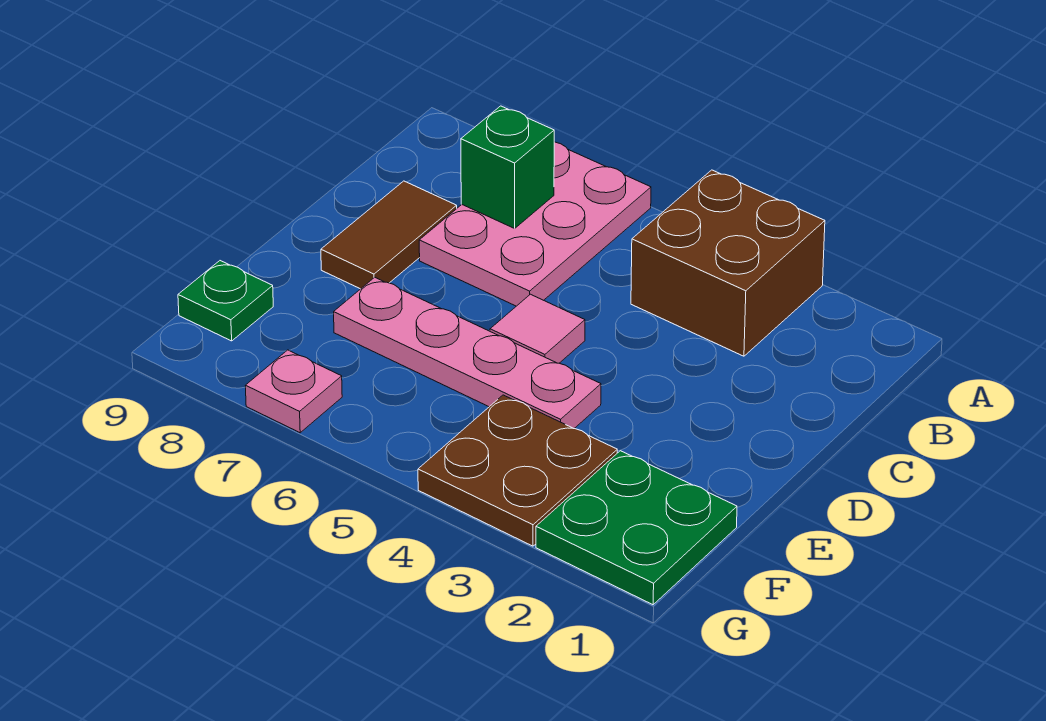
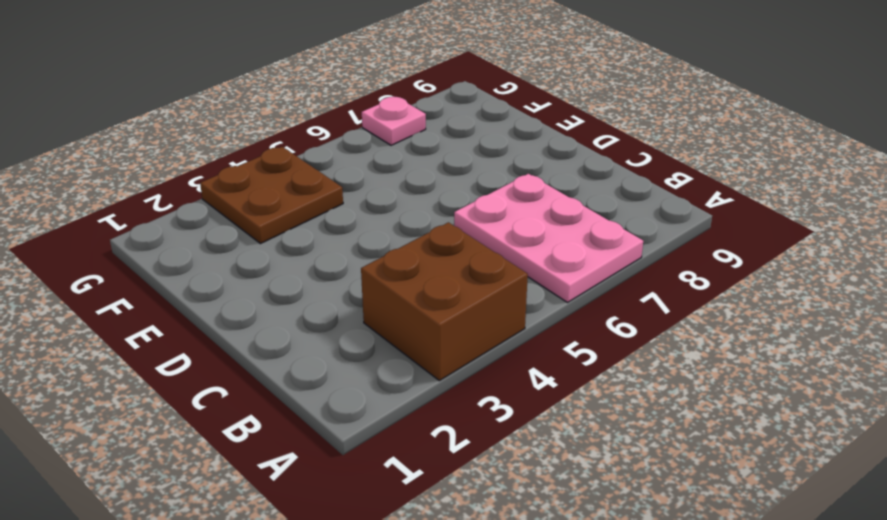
none -> brown 1x2 tile [321,181,457,289]
none -> pink 1x1 tile [490,294,585,363]

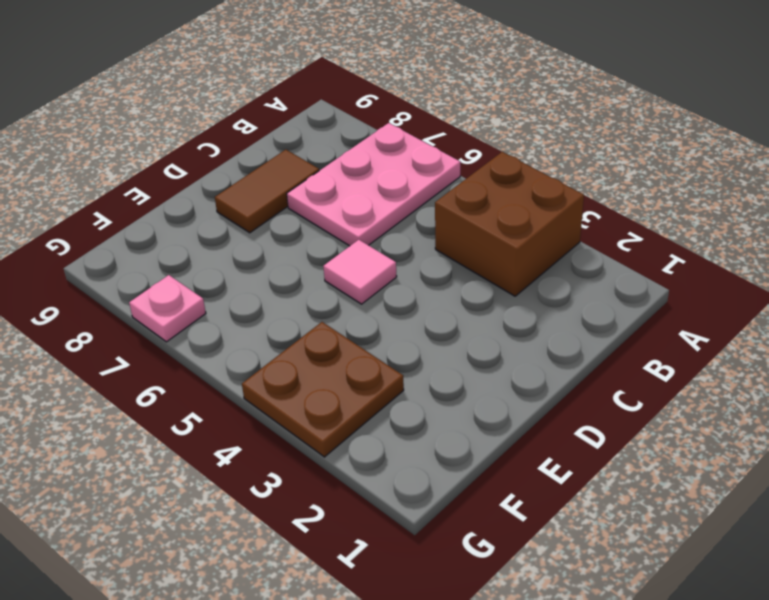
none -> pink 1x4 plate [334,277,601,429]
none -> green 2x2 plate [536,451,737,605]

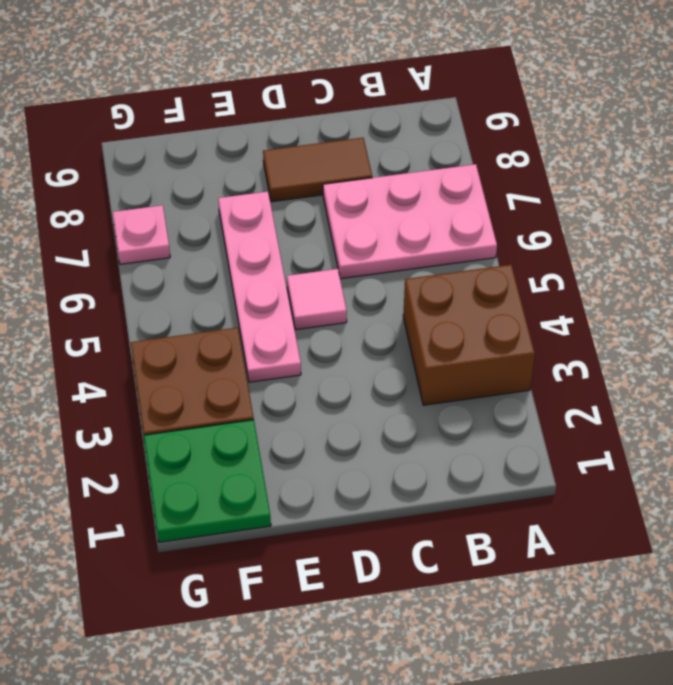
none -> green 1x1 plate [178,261,273,341]
none -> green 1x1 brick [461,106,554,228]

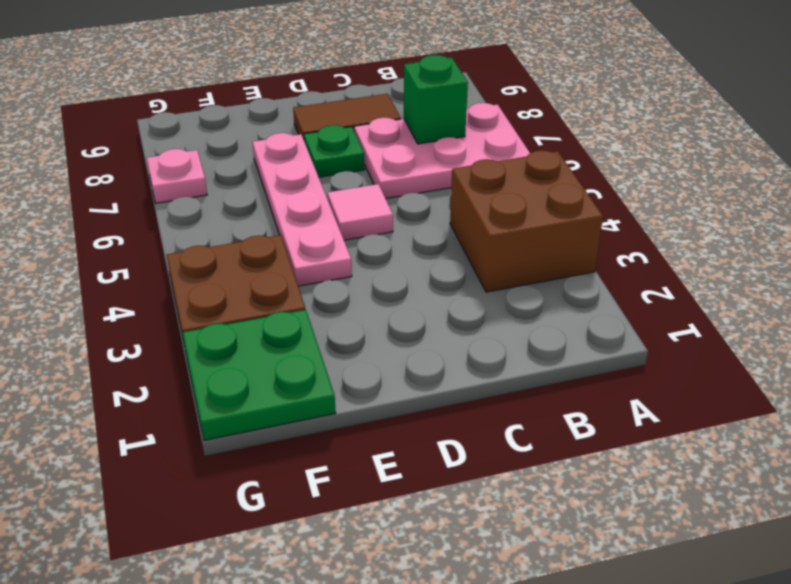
green 1x1 plate [304,125,365,177] -> green 1x1 plate moved to [178,261,273,341]

